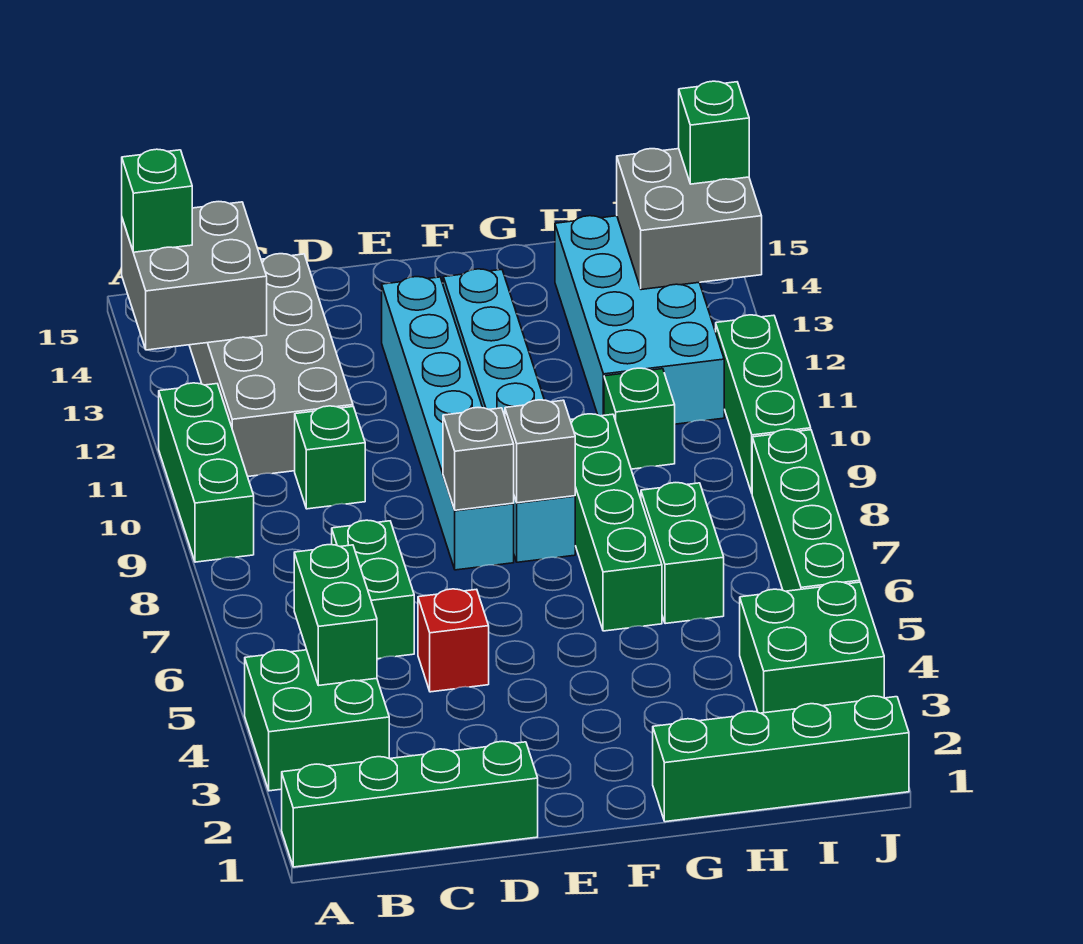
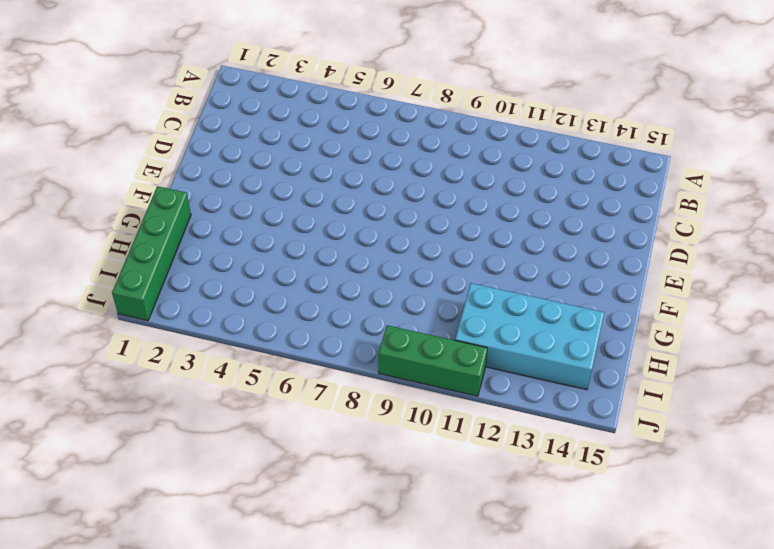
none -> green 1x4 brick [282,741,538,867]
none -> green 2x2 brick [245,650,389,791]
none -> green 1x3 brick [159,383,254,562]

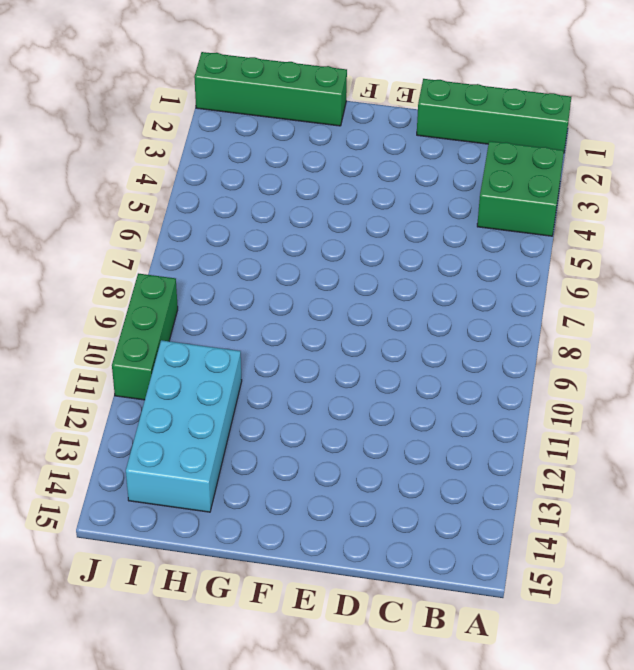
none -> green 1x3 brick [159,383,254,562]
none -> grey 2x4 brick [189,254,353,476]
none -> green 1x2 brick [332,520,414,659]

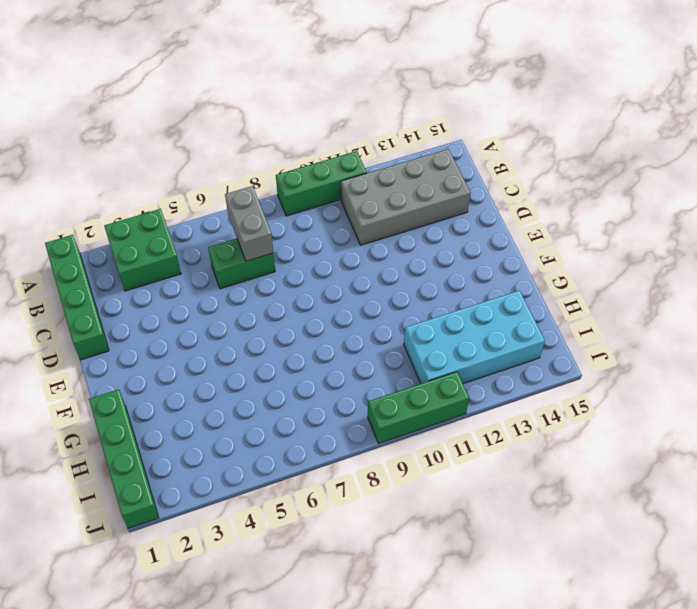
grey 1x2 brick [225,186,273,261] -> none
none -> green 1x1 brick [295,406,365,509]
none -> red 1x1 brick [418,589,489,692]
none -> cyan 1x6 brick [382,277,514,570]

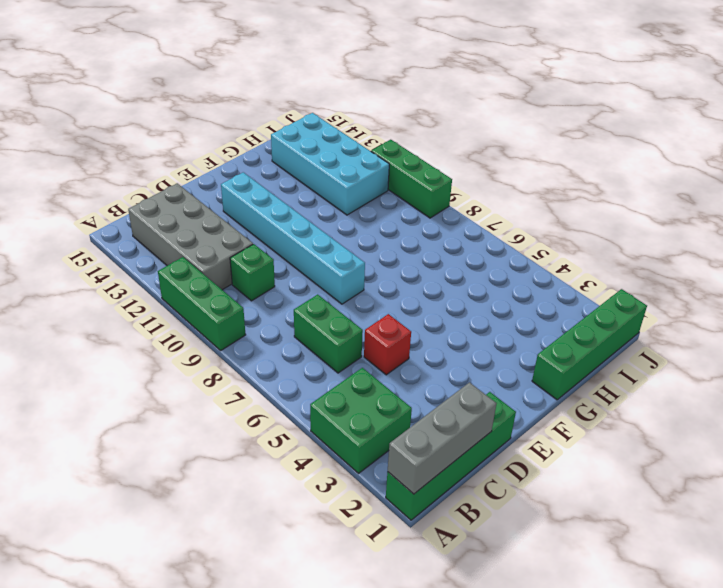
grey 1x3 brick [388,382,496,494] -> none
none -> cyan 1x6 brick [443,269,575,562]
none -> green 1x4 brick [570,414,662,631]
none -> green 1x2 brick [641,483,724,624]

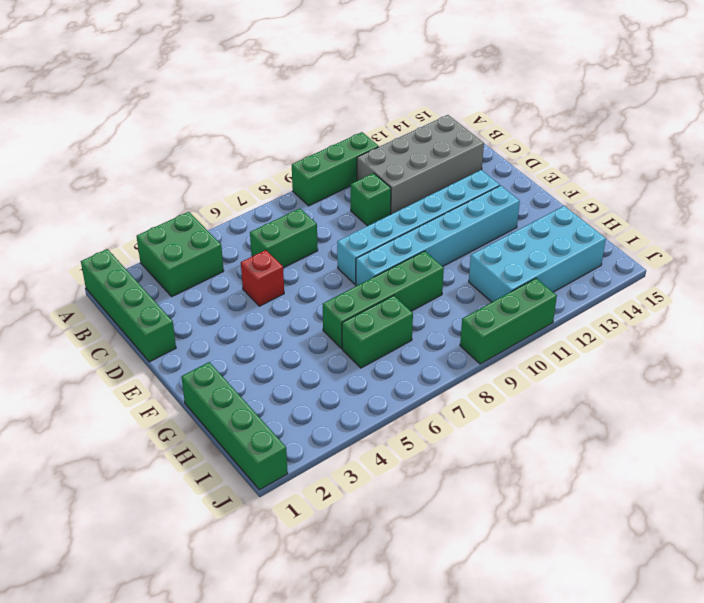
none -> green 1x1 brick [604,368,675,469]
none -> green 2x2 brick [740,582,884,713]
none -> green 1x4 brick [752,429,860,591]

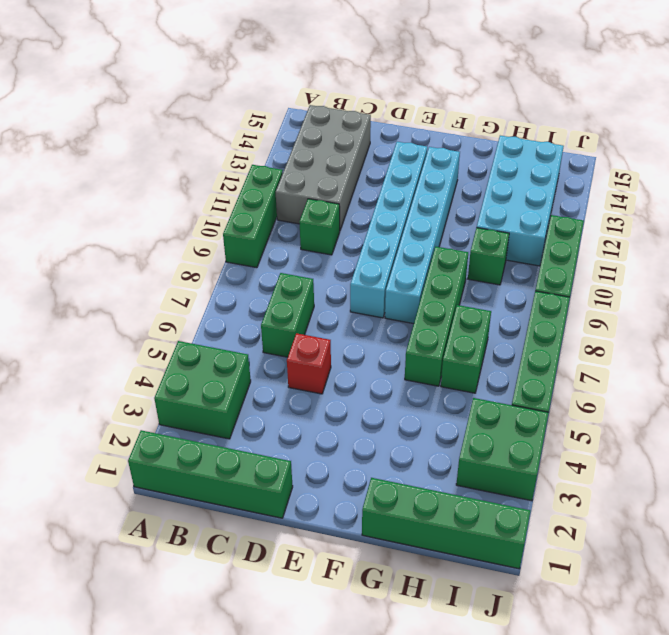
none -> grey 2x2 brick [122,202,267,350]
none -> green 1x2 brick [294,545,377,686]
none -> grey 1x1 brick [443,408,514,510]

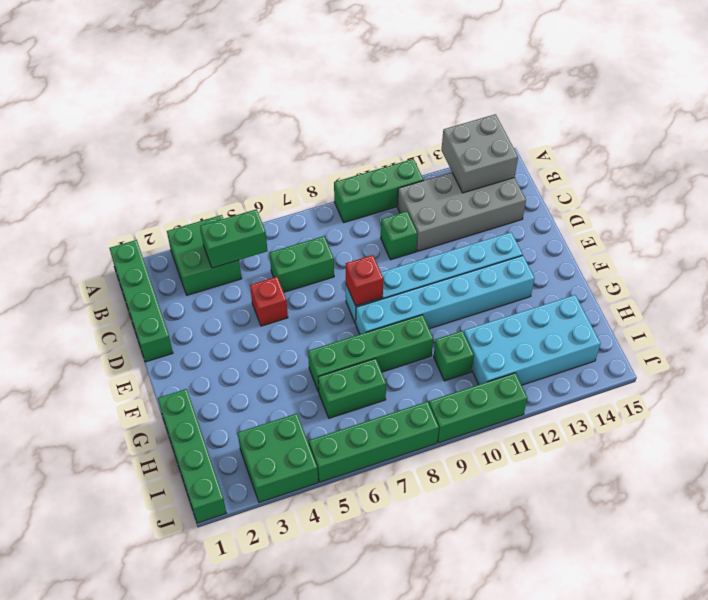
red 1x1 brick [346,255,383,306] -> grey 1x1 brick [443,408,514,510]
none -> grey 1x1 brick [505,400,575,503]
none -> grey 2x2 brick [617,149,762,290]
none -> green 1x1 brick [122,149,192,252]

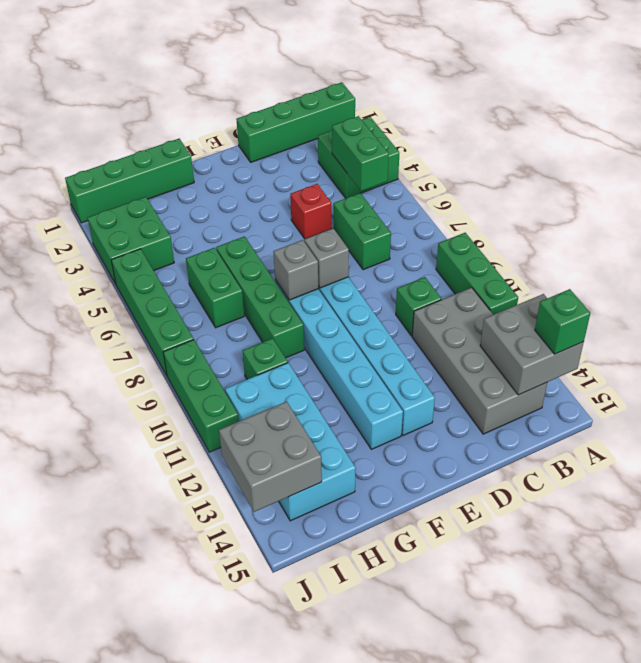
none -> green 1x1 brick [679,81,749,184]

